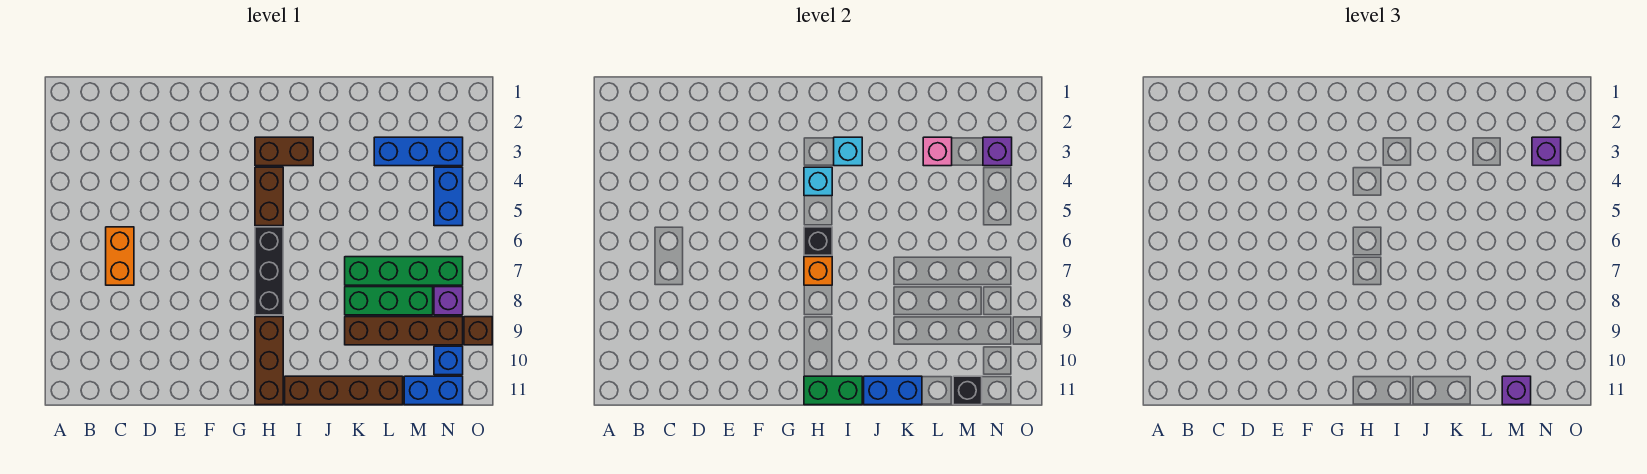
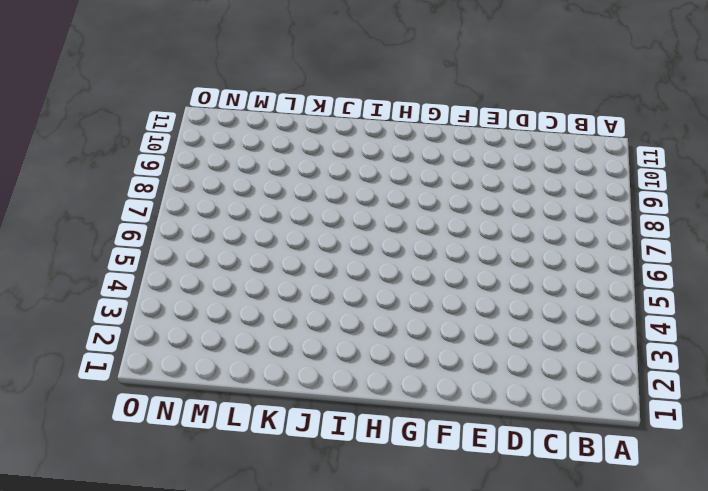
none -> orange 1x2 brick [106,227,134,285]
none -> brown 1x2 brick [255,137,313,166]
none -> brown 1x2 brick [255,167,283,226]

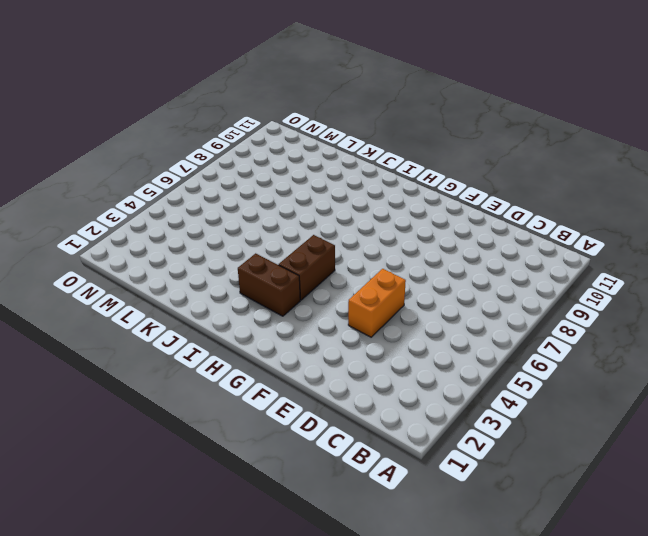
orange 1x2 brick [348,269,406,337] -> orange 1x2 brick moved to [106,227,134,285]
none -> black 1x3 brick [255,227,283,315]
none -> brown 1x3 brick [255,317,283,405]
none -> brown 1x4 brick [285,376,403,405]

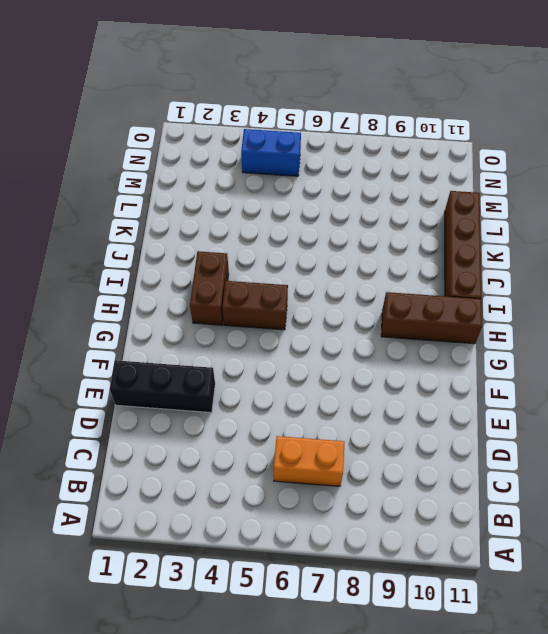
black 1x3 brick [110,360,215,413] -> black 1x3 brick moved to [255,227,283,315]
none -> green 1x4 brick [345,257,463,285]
none -> green 1x3 brick [345,287,433,315]
none -> brown 1x4 brick [345,317,463,345]

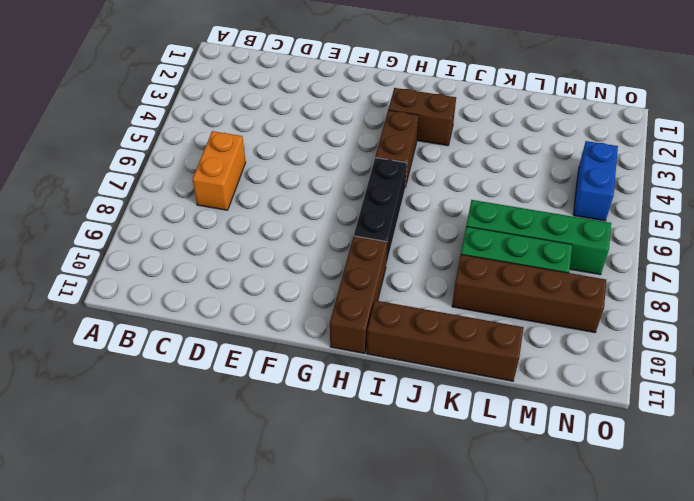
none -> blue 1x3 brick [374,137,463,166]
none -> blue 1x2 brick [404,376,463,405]
none -> purple 1x1 brick [434,287,463,315]

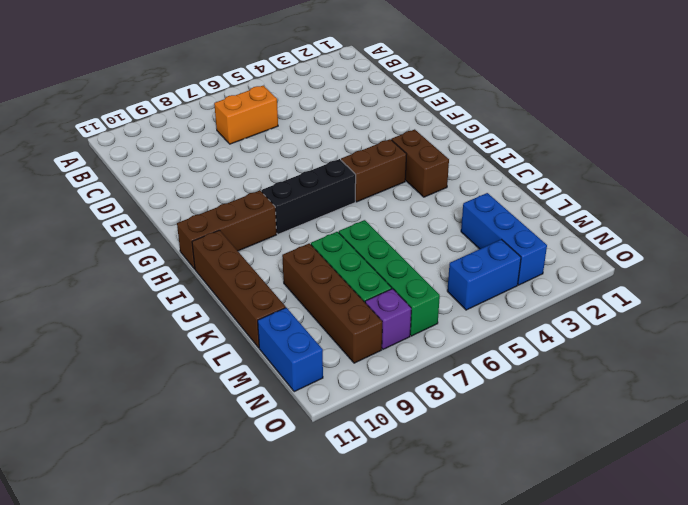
none -> blue 1x1 brick [434,346,463,375]
none -> brown 1x1 brick [464,317,492,345]
none -> cyan 1x1 brick [804,167,832,196]

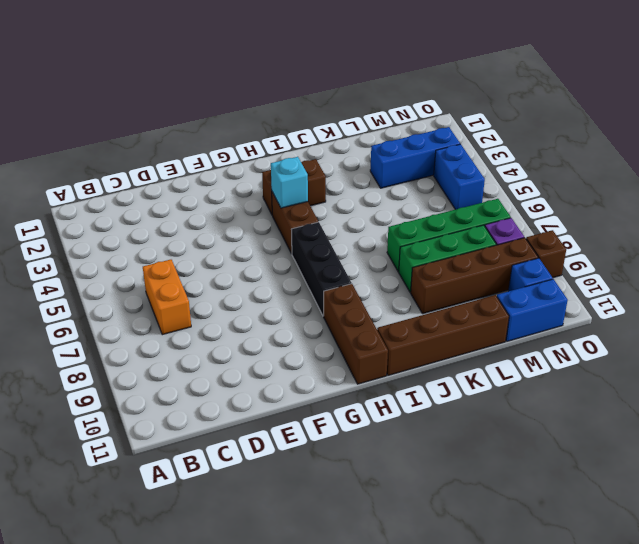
none -> black 1x1 brick [804,227,832,255]
none -> orange 1x1 brick [804,257,832,285]
none -> green 1x2 brick [804,376,862,405]

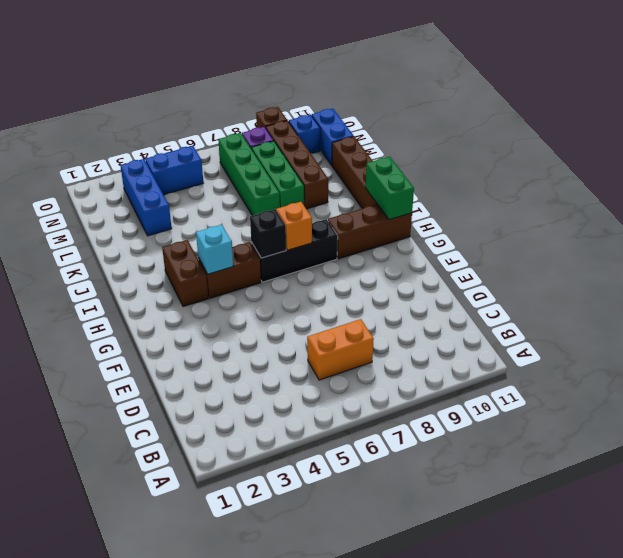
none -> cyan 1x1 brick [834,137,862,166]
none -> blue 1x2 brick [864,376,922,405]
none -> pink 1x1 brick [923,137,952,166]

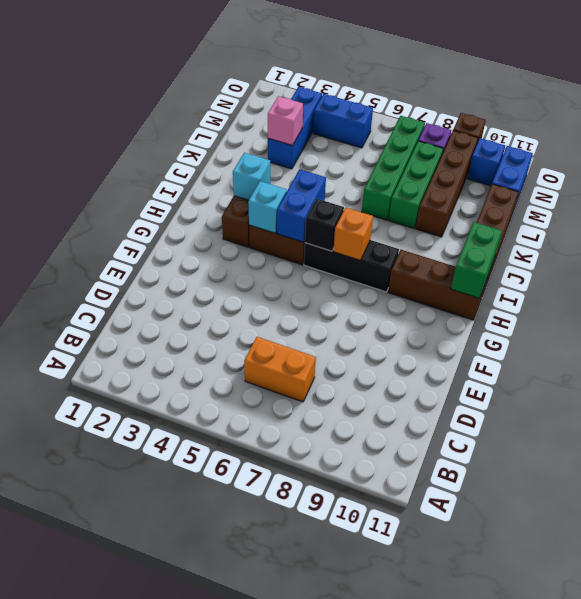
blue 1x2 brick [277,169,326,242] -> blue 1x2 brick moved to [864,376,922,405]
none -> black 1x1 brick [953,376,982,405]
none -> purple 1x1 brick [983,137,1012,166]
none -> purple 1x1 brick [1502,376,1531,405]

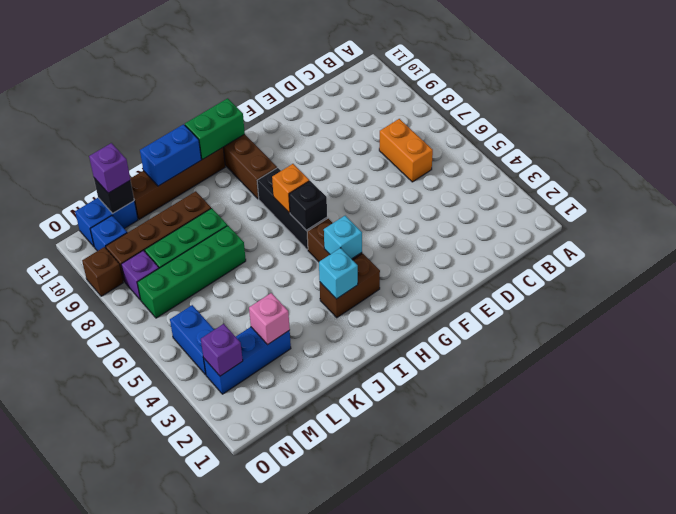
none -> purple 1x1 brick [1532,137,1561,166]

